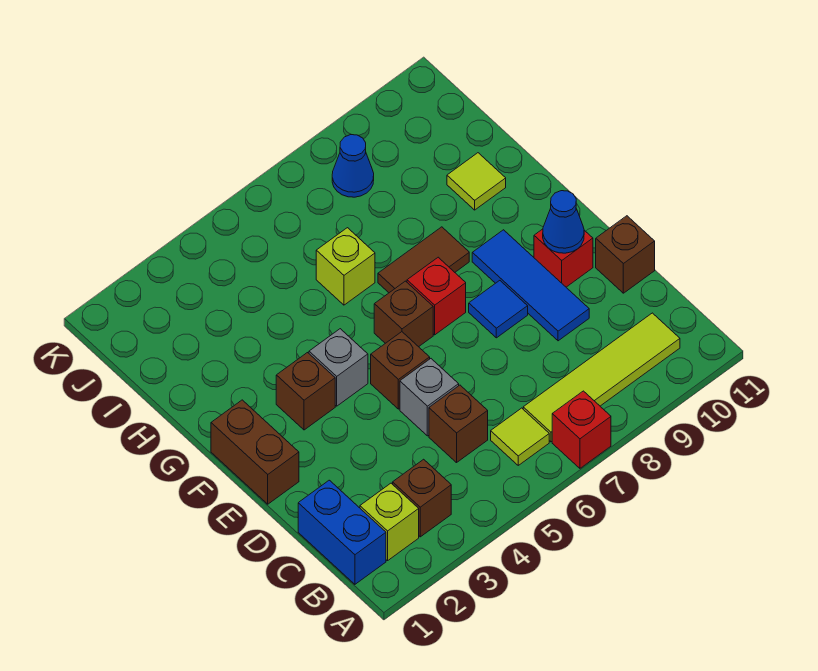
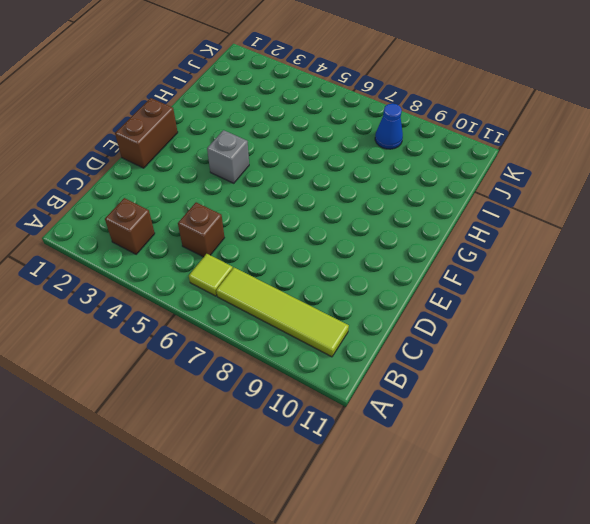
none -> red 1x1 brick [552,391,611,468]
none -> blue 1x2 brick [298,480,386,584]
none -> lime 1x1 brick [360,483,419,561]

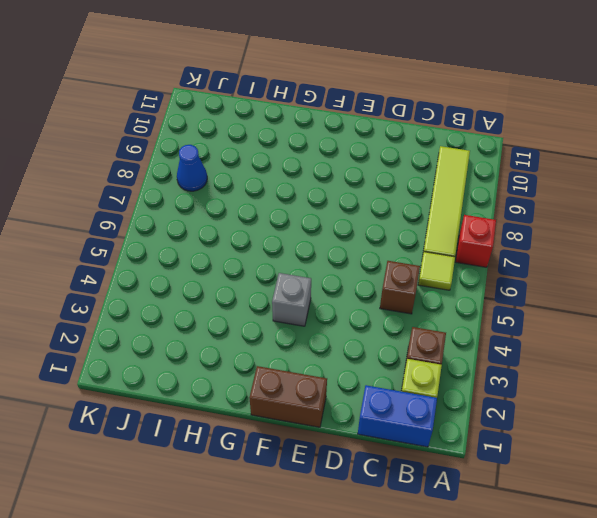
none -> grey 1x1 brick [400,359,459,436]
none -> blue 1x3 tile [472,230,589,341]
none -> brown 1x1 brick [596,216,655,293]

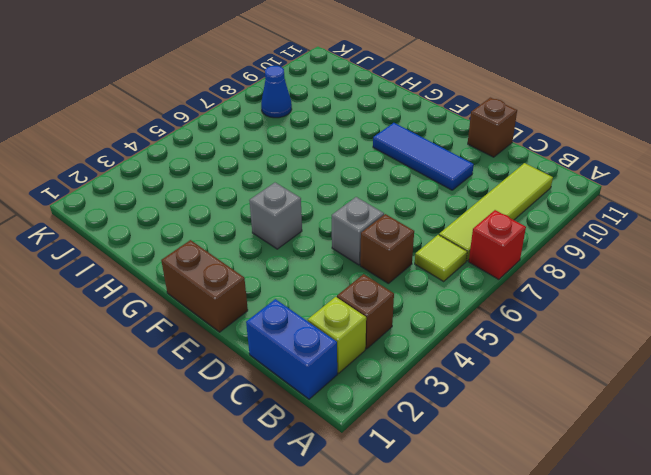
none -> brown 1x1 brick [371,332,430,409]
none -> blue 1x1 tile [469,281,528,338]
none -> red 1x1 brick [534,229,593,287]

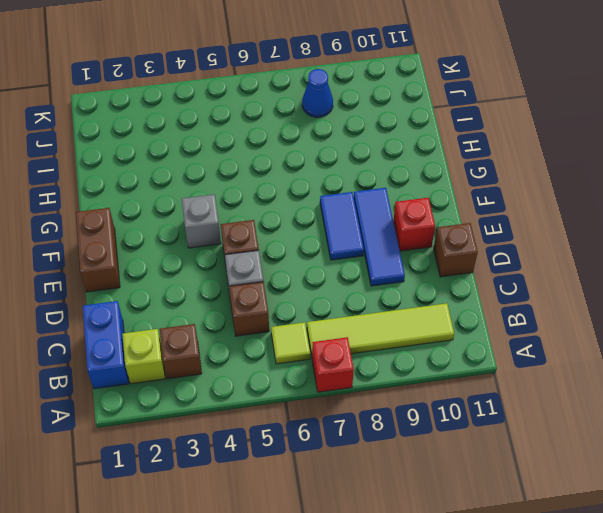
blue 1x2 tile [320,192,364,260] -> blue 1x1 tile [469,281,528,338]
none -> brown 1x1 brick [276,353,335,430]
none -> brown 1x1 brick [374,281,433,347]
none -> red 1x1 brick [407,257,466,335]

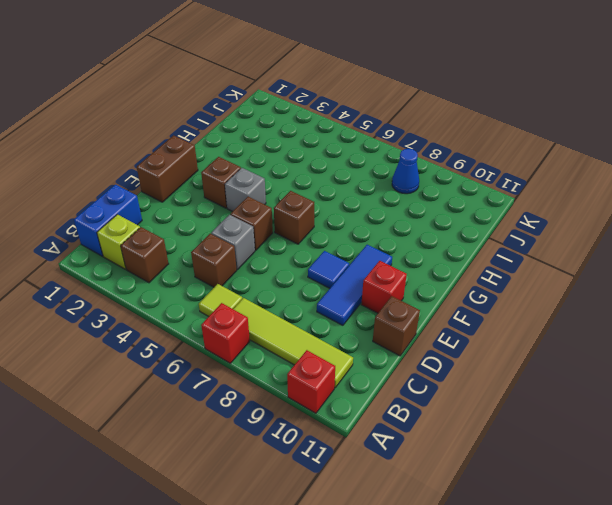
red 1x1 brick [287,350,335,413] -> red 1x1 brick moved to [407,257,466,335]
none -> brown 1x2 tile [378,227,469,293]
none -> lime 1x1 brick [316,228,375,305]
none -> lime 1x1 tile [447,153,506,210]

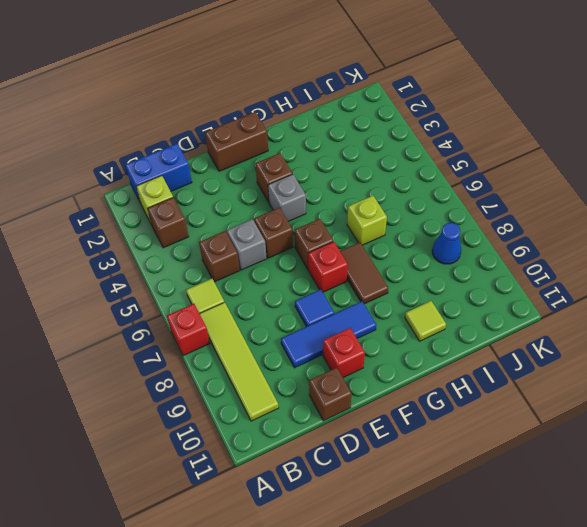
none -> blue 1x1 cone [543,191,584,253]

